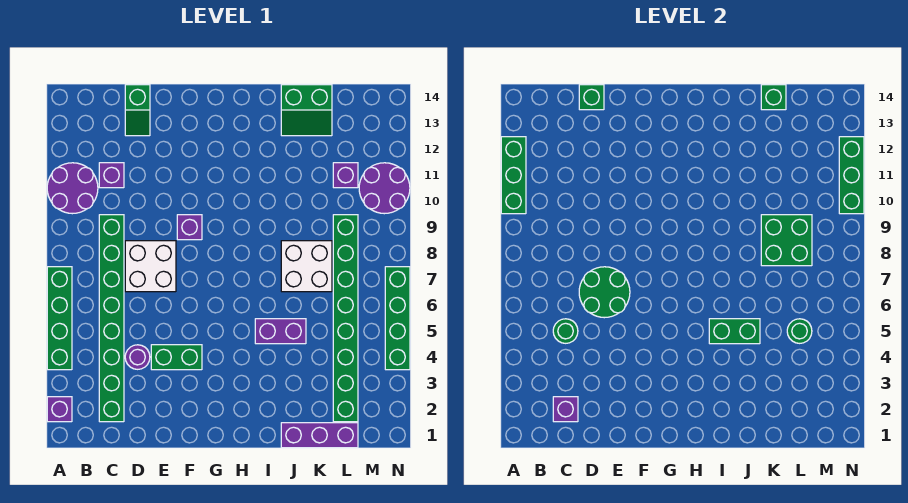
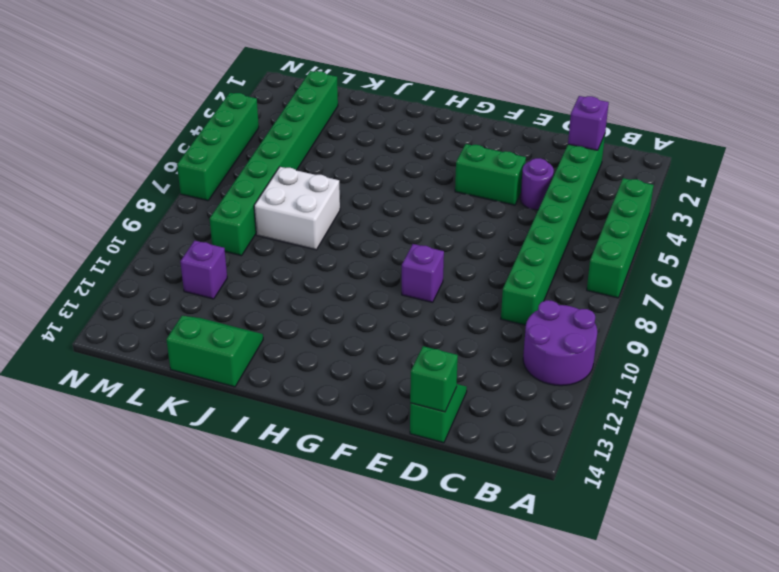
none -> purple 1x1 brick [47,397,72,422]
none -> purple 1x1 brick [99,163,124,188]
none -> white 2x2 brick [125,241,176,292]

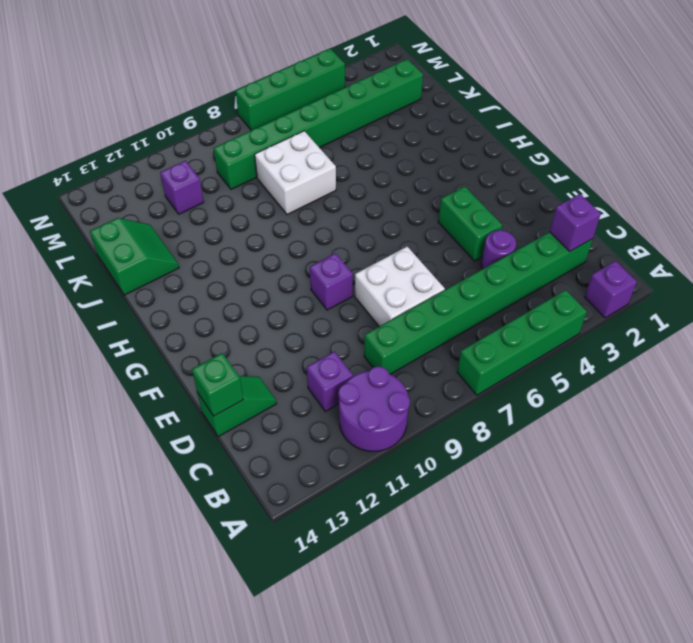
none -> purple 1x2 brick [255,319,306,344]
none -> purple 1x3 brick [281,423,358,448]
none -> purple 2x2 round brick [359,163,410,214]

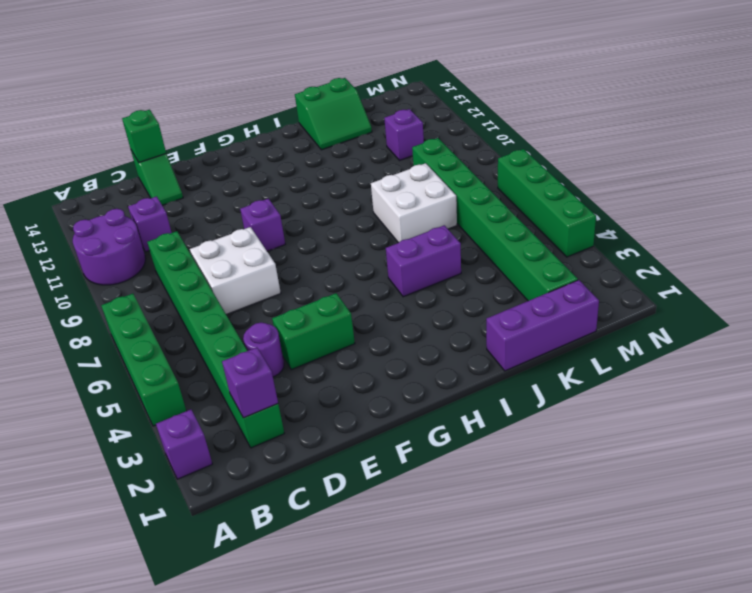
none -> purple 2x2 round brick [359,163,410,214]
none -> green 1x3 brick [501,137,526,214]
none -> green 1x1 round brick [553,319,578,343]

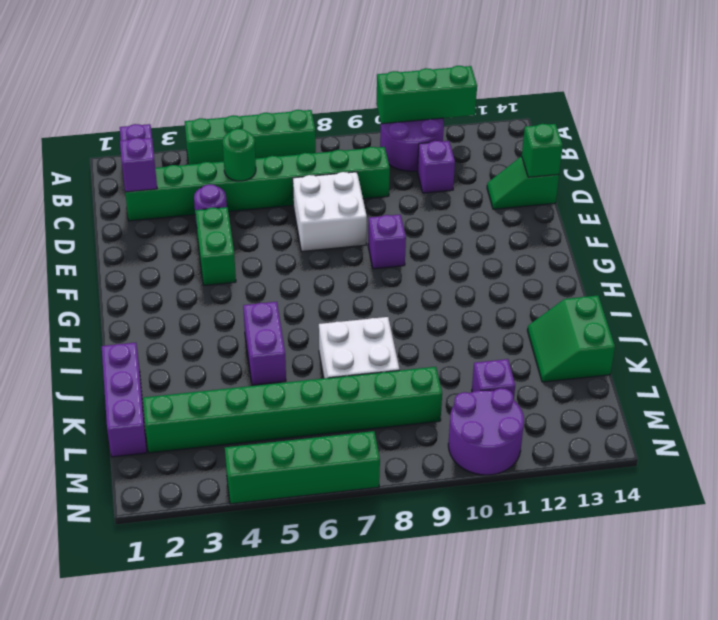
none -> green 2x2 round brick [579,267,630,318]
none -> green 1x2 brick [709,319,760,344]
none -> green 2x2 brick [761,215,812,266]

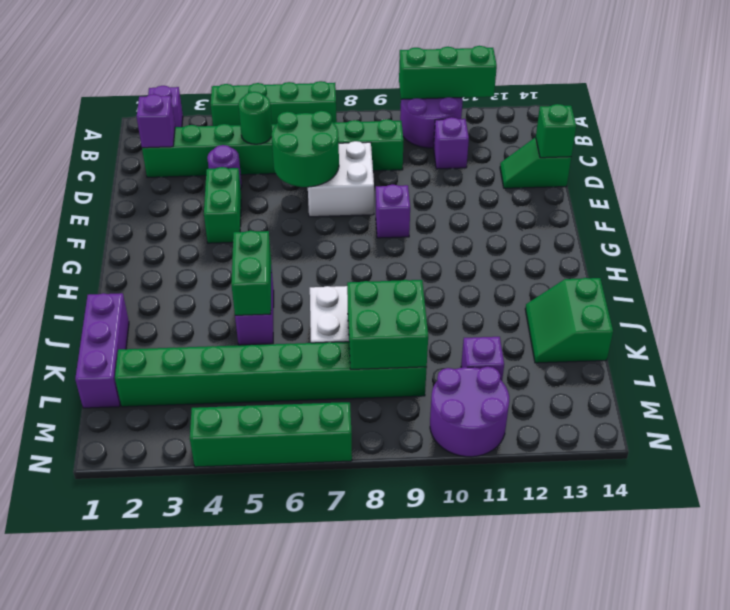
none -> green 1x1 brick [761,85,786,110]
none -> green 1x1 round brick [787,319,812,343]
none -> green 1x3 brick [839,137,864,214]

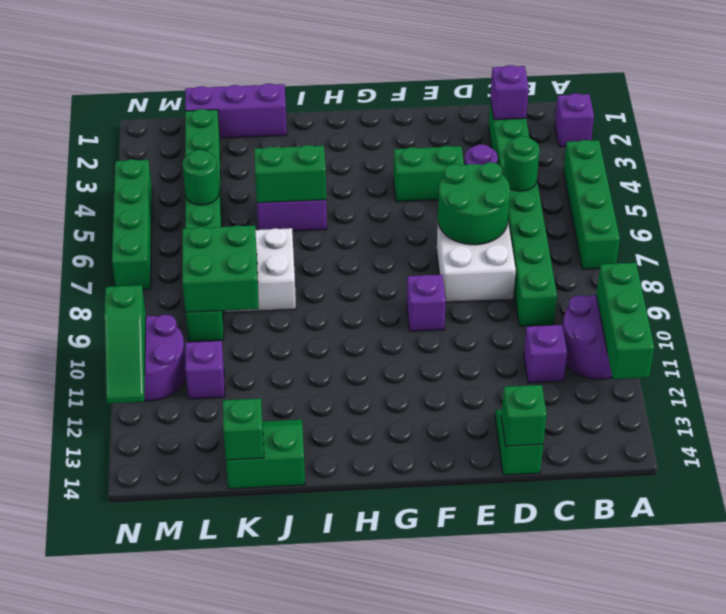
green 1x3 slope [104,285,146,404] -> green 1x3 brick [839,137,864,214]

